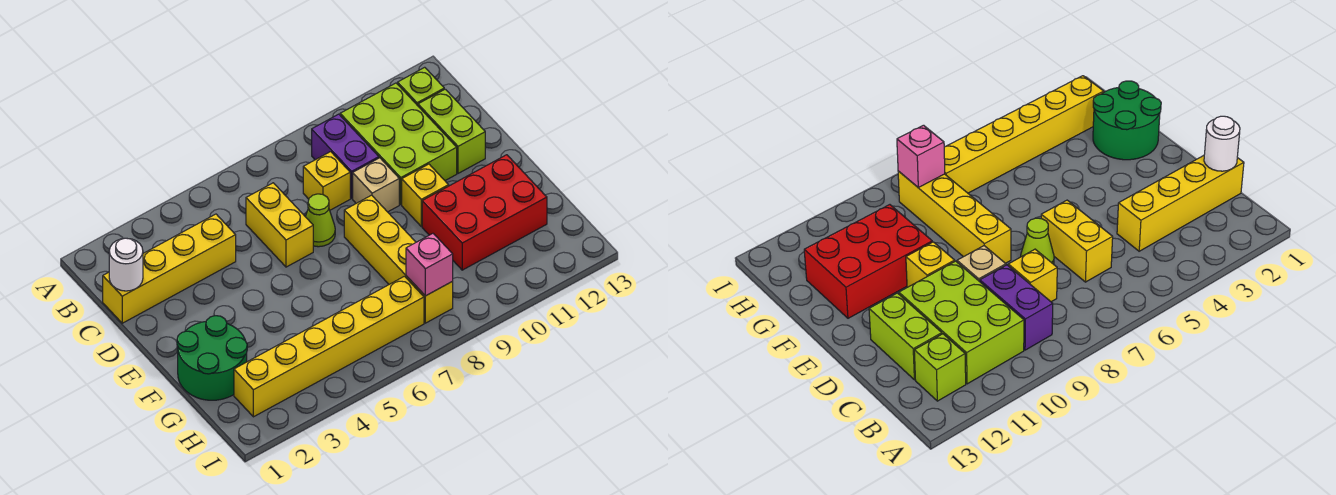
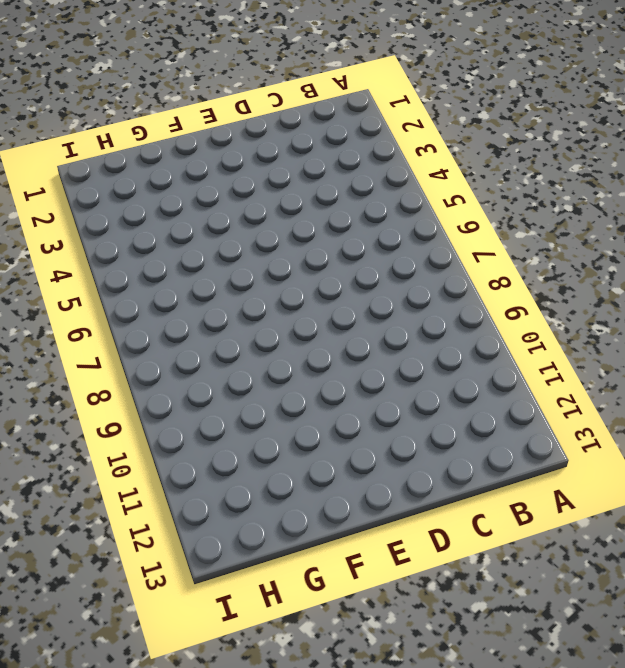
none -> purple 1x2 brick [312,114,379,198]
none -> lime 2x3 brick [340,83,457,204]
none -> lime 1x1 brick [398,67,444,106]

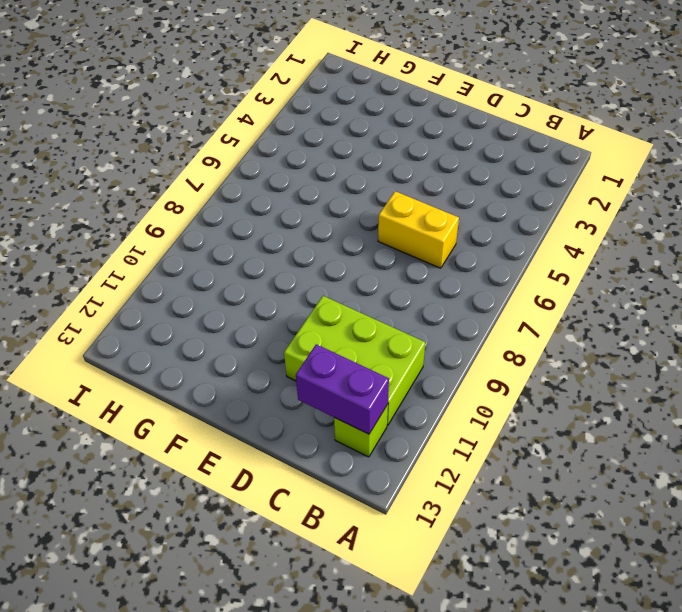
purple 1x2 brick [296,344,389,434] -> purple 1x2 brick moved to [312,114,379,198]
none -> yellow 1x4 brick [103,214,236,323]
none -> yellow 1x1 brick [303,152,350,210]
none -> lime 1x2 brick [418,89,485,173]

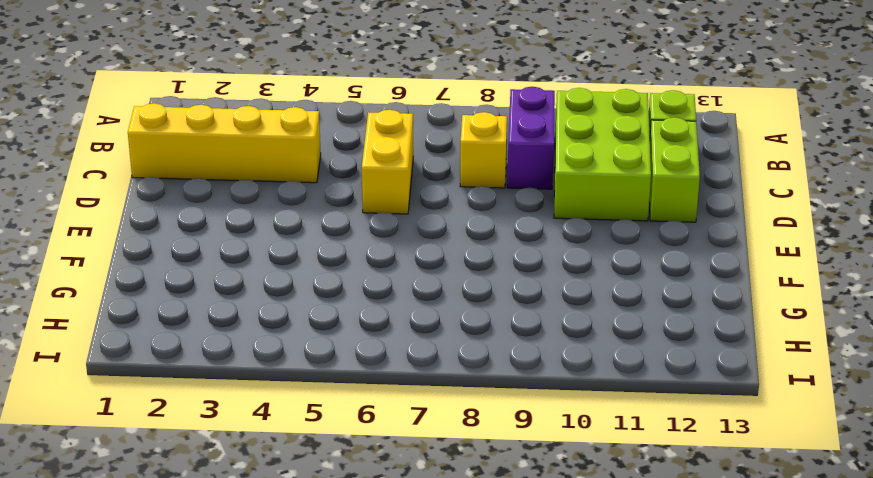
none -> lime 1x1 cone [306,194,335,247]
none -> tan 1x1 brick [353,158,399,212]
none -> yellow 1x4 brick [344,195,453,323]

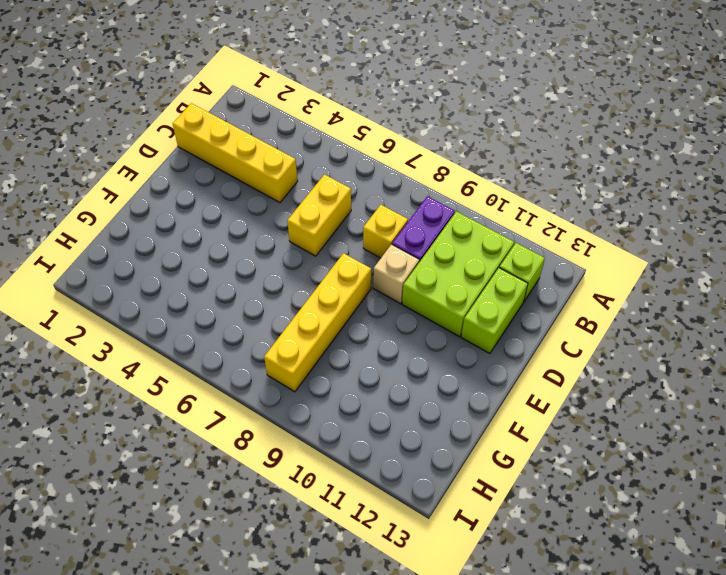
none -> lime 1x1 cone [306,194,335,247]
none -> yellow 1x1 brick [402,164,449,226]
none -> green 2x2 round brick [177,316,247,400]

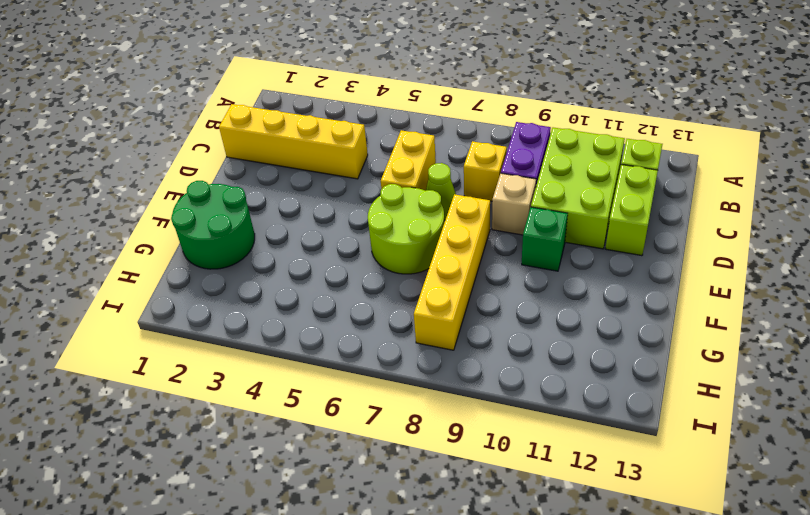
lime 2x2 round brick [368,184,444,274] -> none
green 1x1 brick [522,207,568,271] -> yellow 1x1 brick [402,164,449,226]
none -> red 2x3 brick [422,155,547,270]
none -> yellow 1x6 brick [234,276,424,417]
none -> white 1x1 round brick [109,238,143,291]

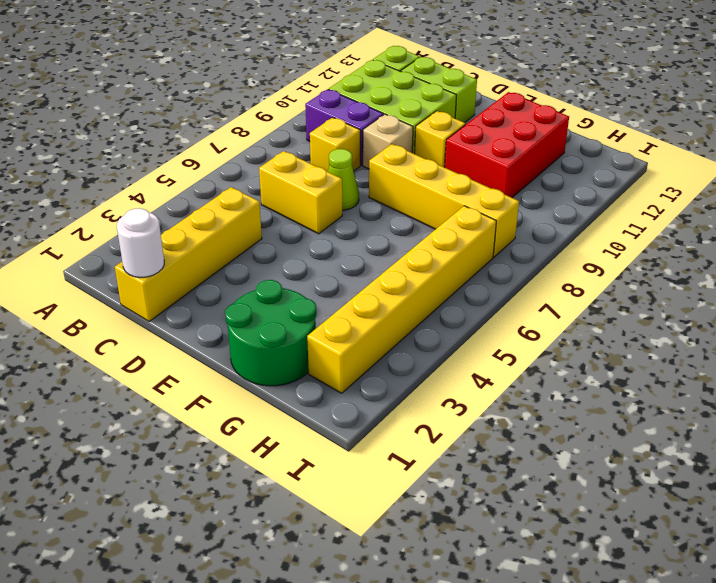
none -> pink 1x1 brick [406,234,453,296]

